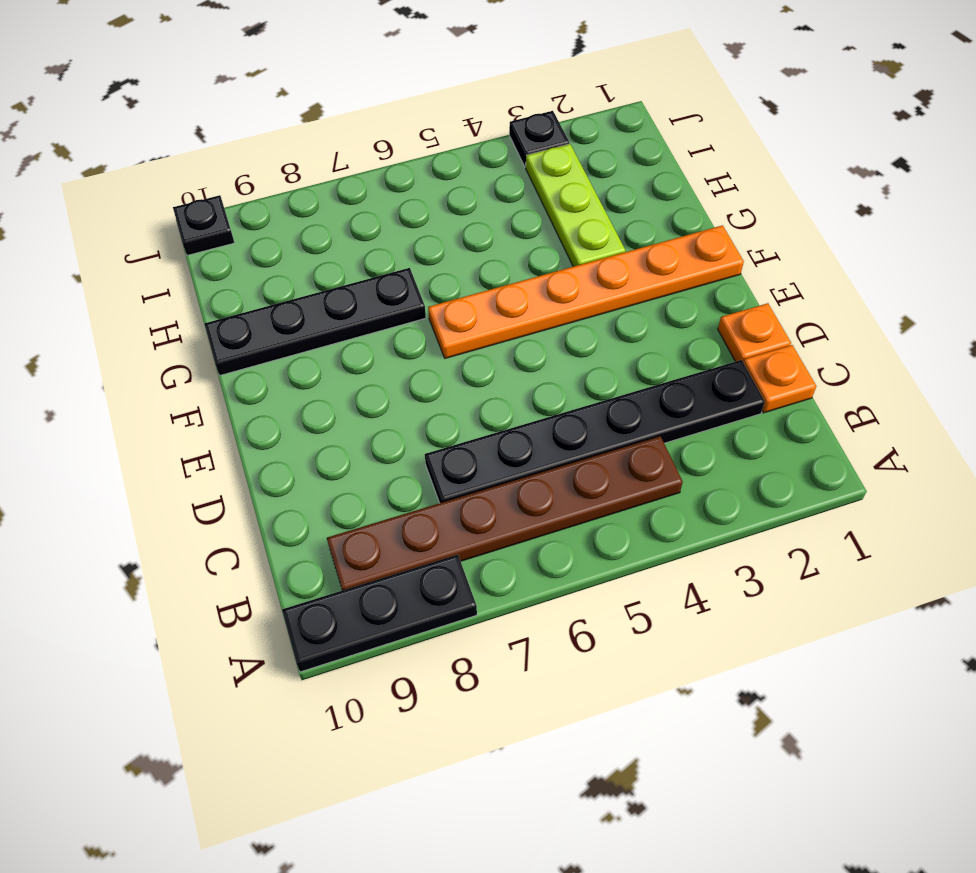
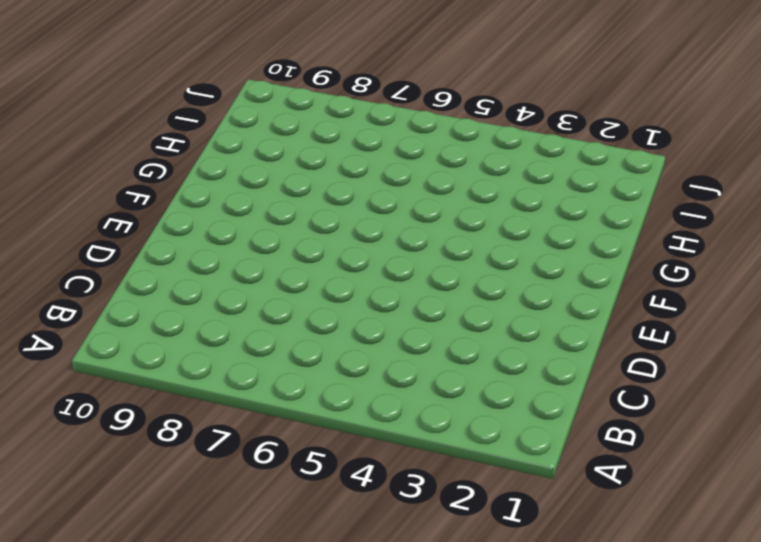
none -> black 1x3 plate [282,555,477,672]
none -> brown 1x6 plate [327,436,683,590]

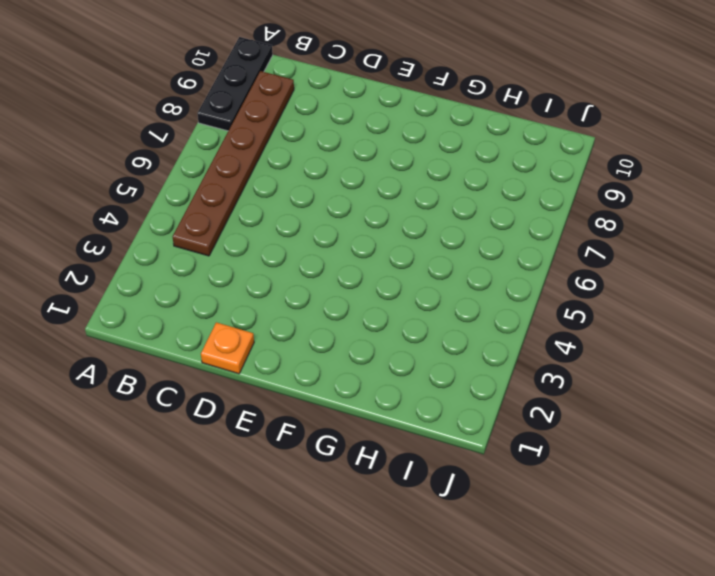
none -> orange 1x1 plate [743,345,816,413]
none -> black 1x6 plate [425,360,765,503]

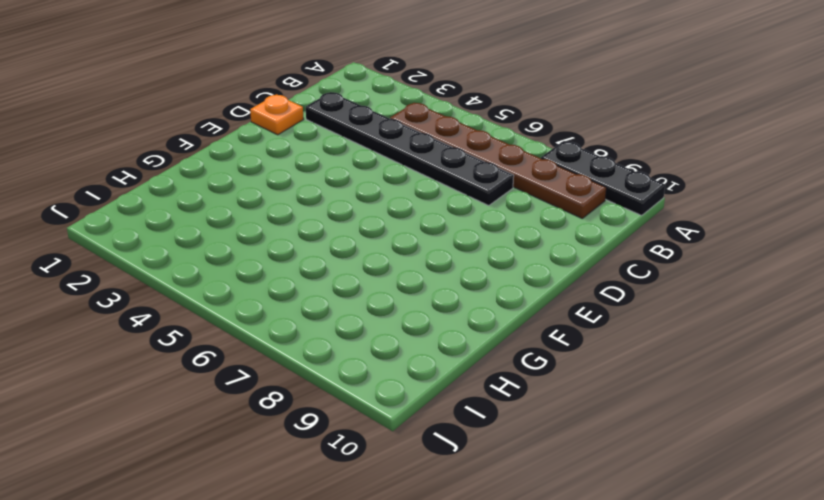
none -> orange 1x1 plate [743,345,816,413]
none -> orange 1x6 plate [428,225,744,358]

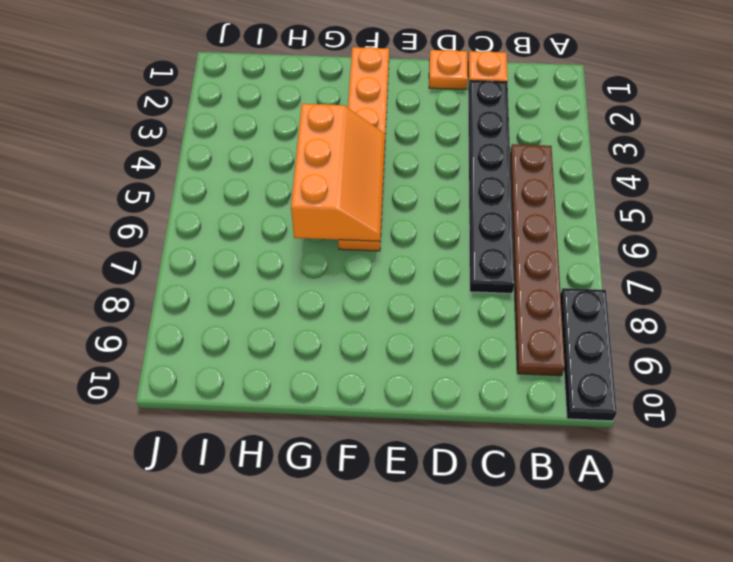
orange 2x3 slope [291,104,385,241] -> none
none -> lime 1x3 plate [526,144,625,267]
none -> black 1x4 plate [204,268,426,375]

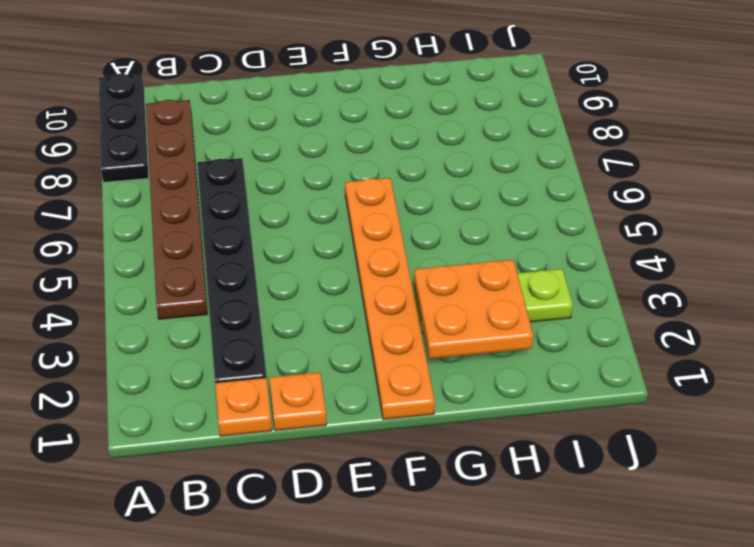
orange 2x2 plate [414,260,533,359] -> none
none -> black 1x4 plate [204,268,426,375]
none -> black 1x1 plate [509,111,569,167]

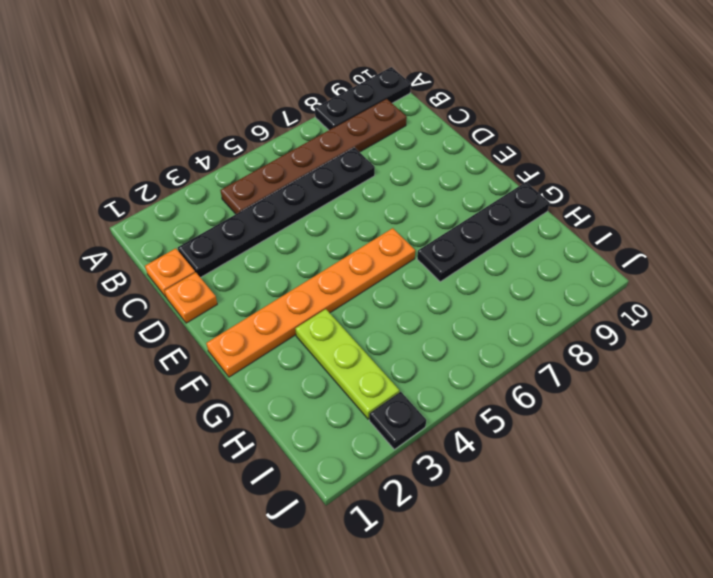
none -> black 1x1 plate [173,195,235,255]

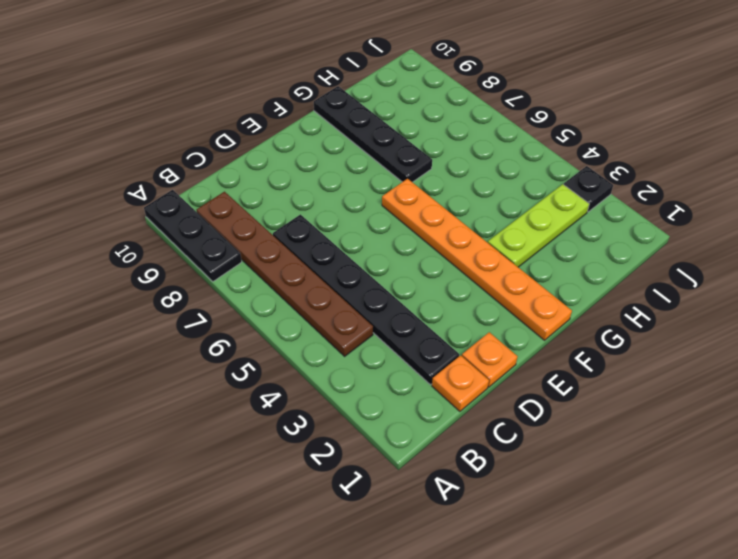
none -> black 1x1 plate [173,195,235,255]

